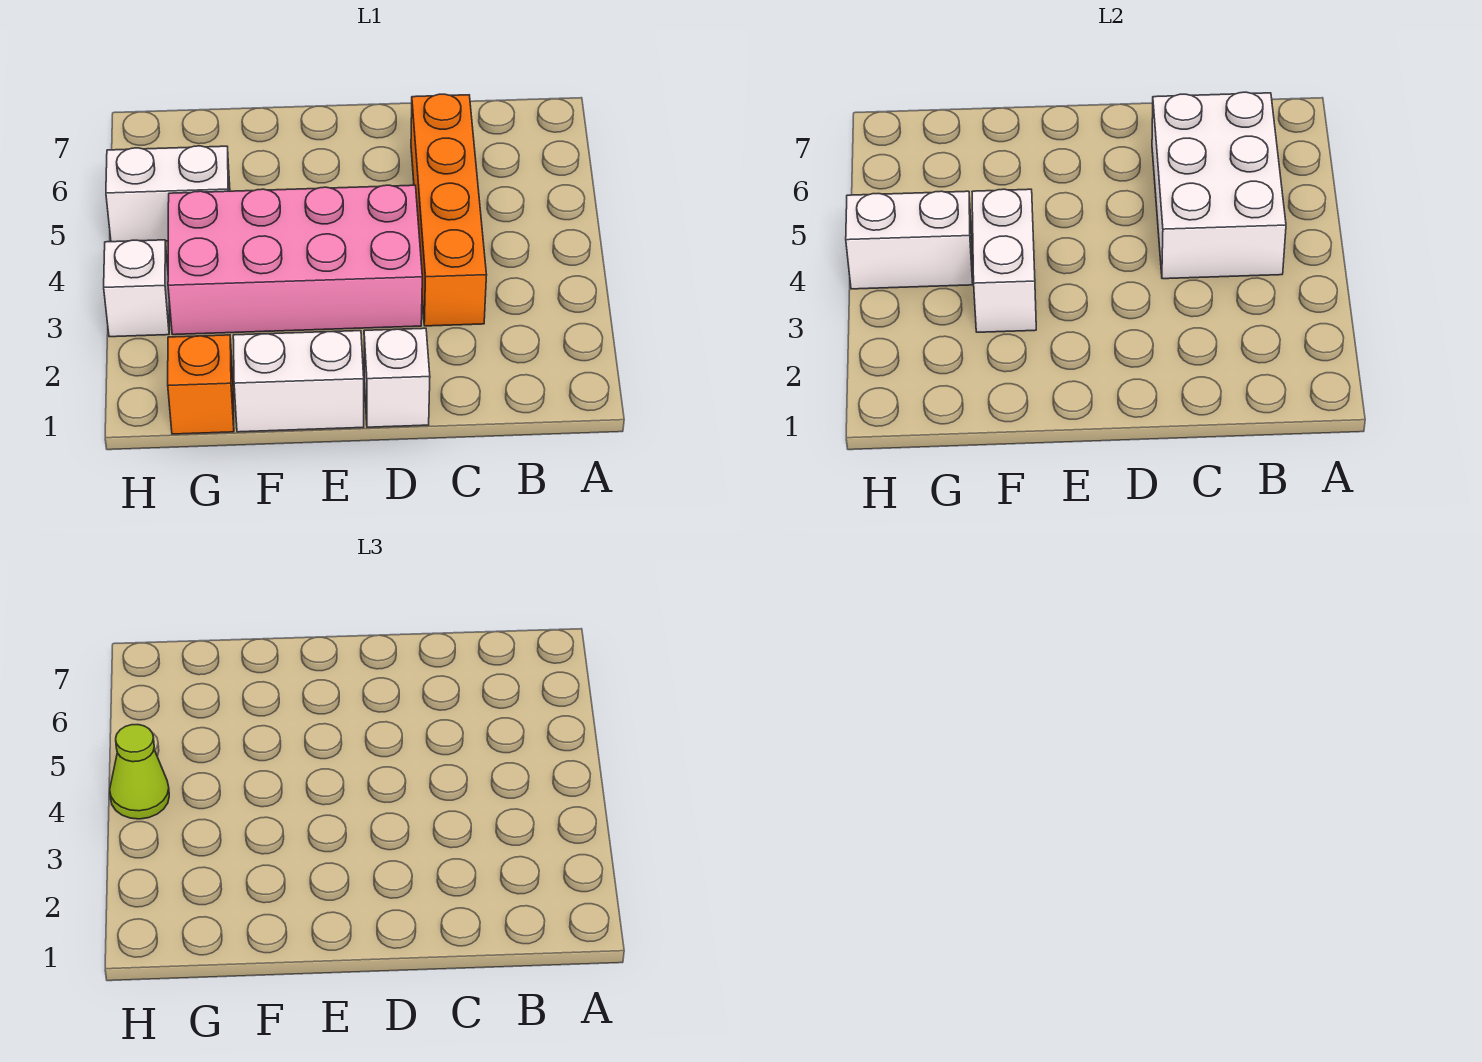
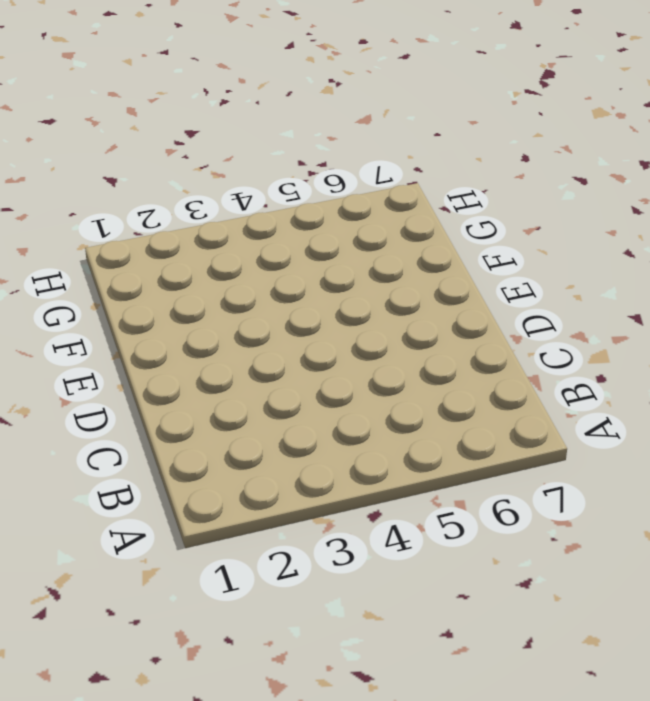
none -> orange 1x4 brick [411,94,487,326]
none -> white 1x1 brick [364,328,430,427]

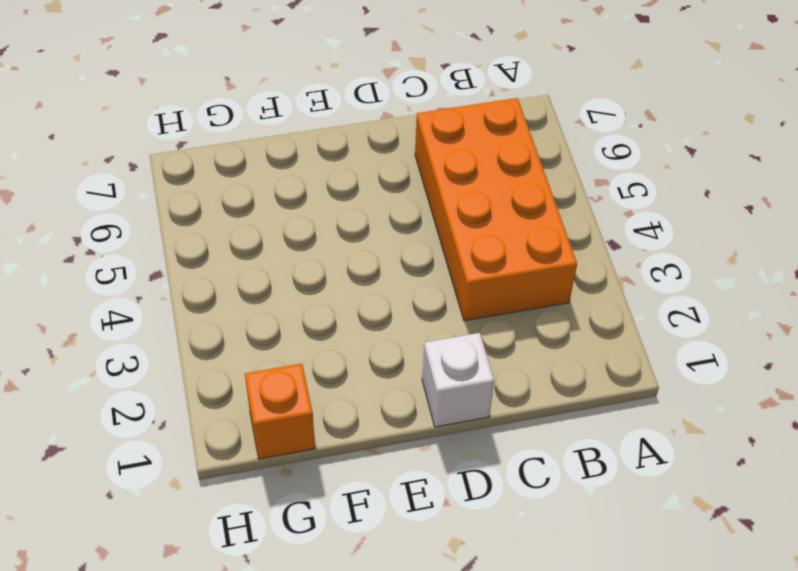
orange 2x4 brick [415,98,577,321] -> orange 1x4 brick [411,94,487,326]
none -> pink 2x4 brick [168,185,422,335]
none -> white 1x2 brick [233,331,364,432]

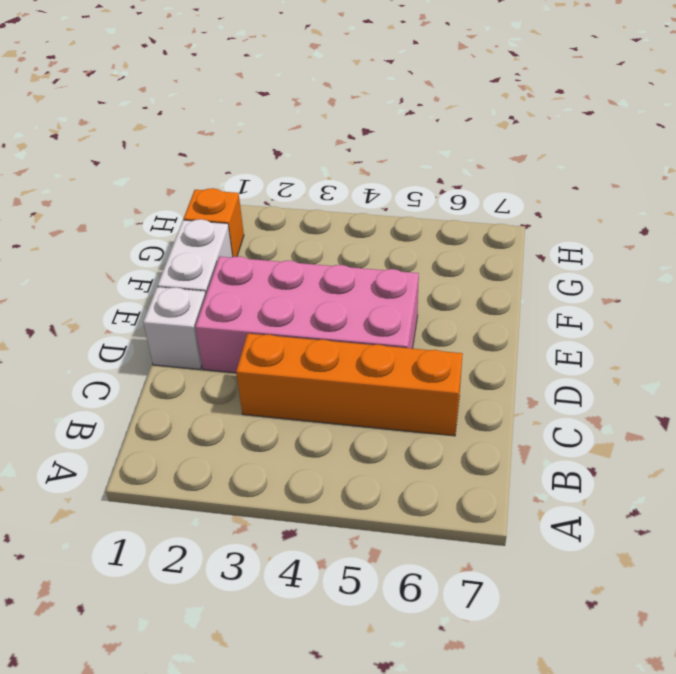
pink 2x4 brick [195,256,419,373] -> pink 2x4 brick turned to [168,185,422,335]
none -> white 1x2 brick [106,146,230,242]
none -> white 1x1 brick [104,240,169,337]

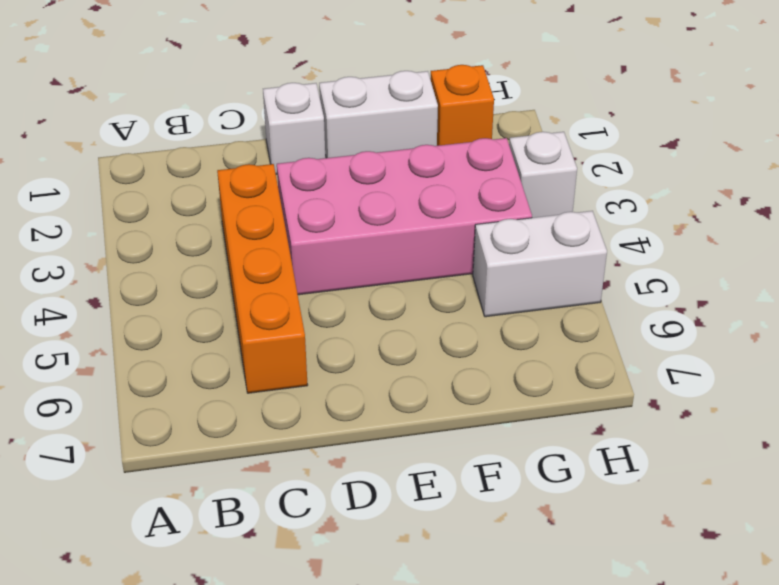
none -> white 2x3 brick [1152,92,1286,279]
none -> white 1x2 brick [972,189,1036,332]

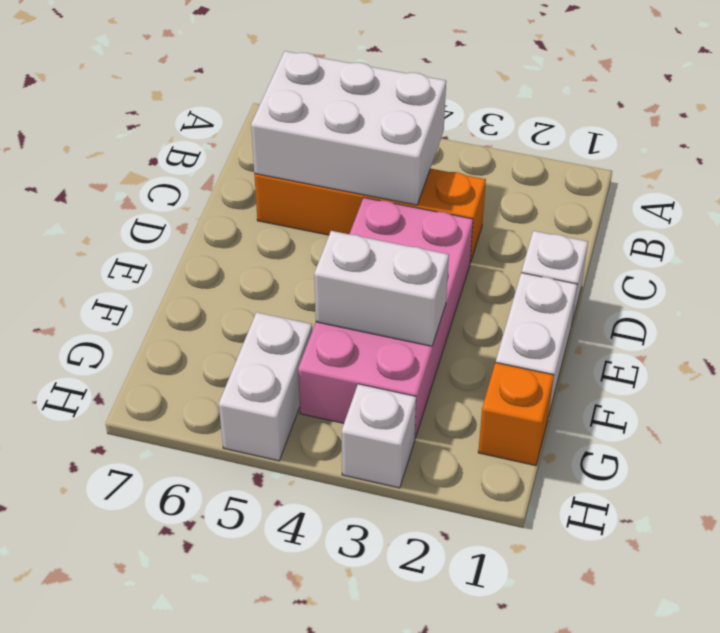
none -> white 1x2 brick [846,191,973,289]
none -> lime 1x1 cone [110,724,169,819]

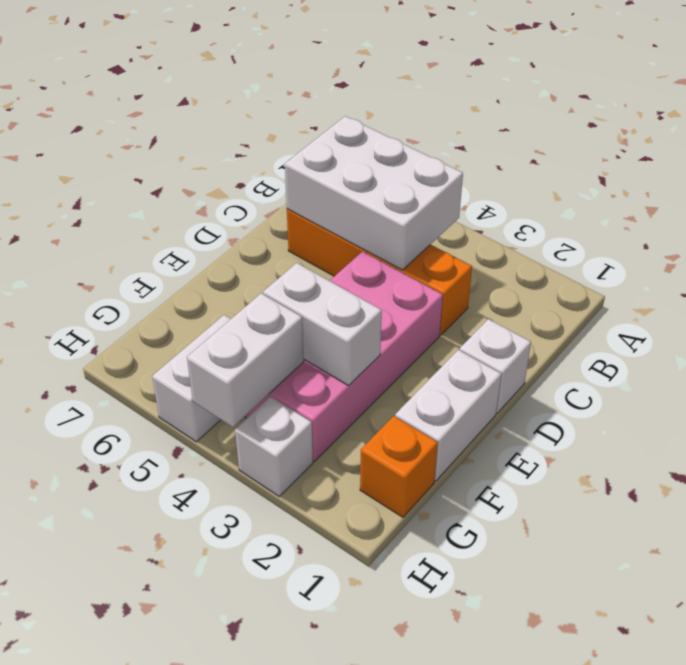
none -> lime 1x1 cone [110,724,169,819]

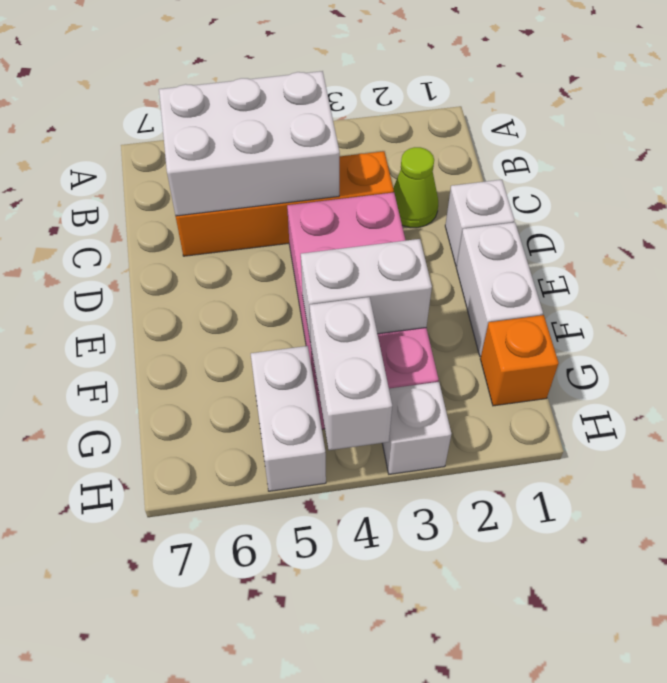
lime 1x1 cone [393,147,438,228] -> lime 1x1 cone moved to [110,724,169,819]

